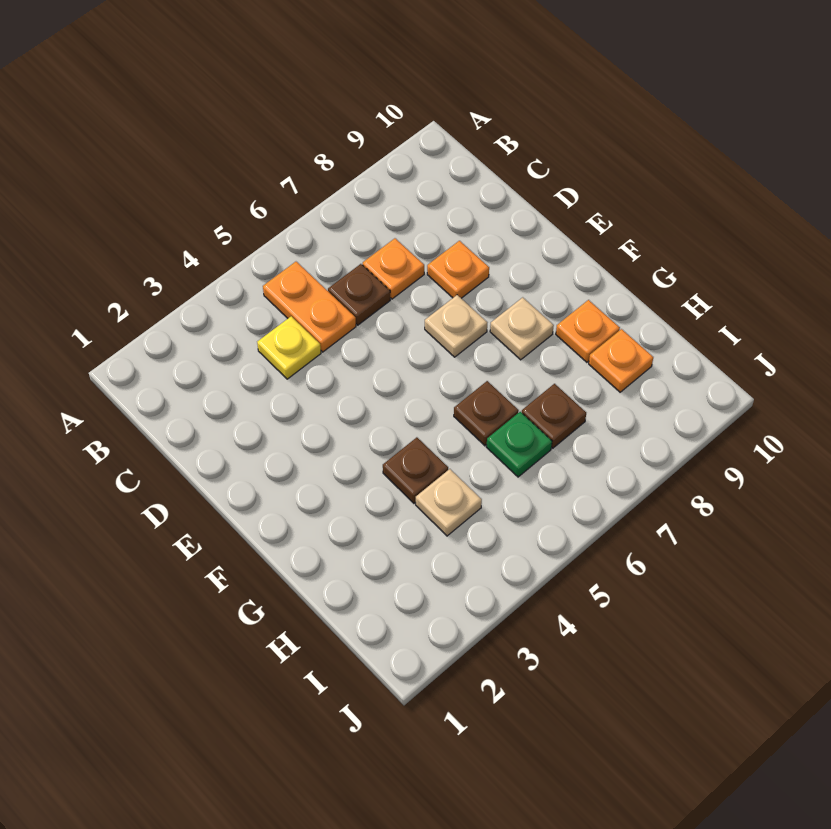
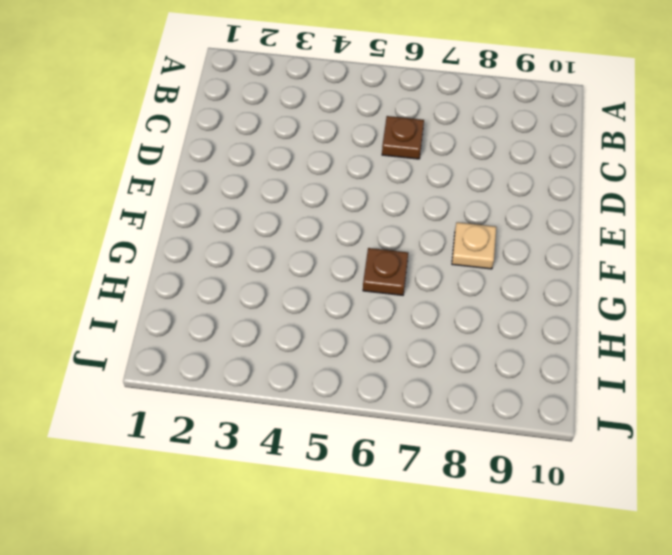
none -> orange 1x2 plate [263,262,356,352]
none -> yellow 1x1 plate [257,316,321,379]
none -> orange 1x1 plate [363,238,424,299]

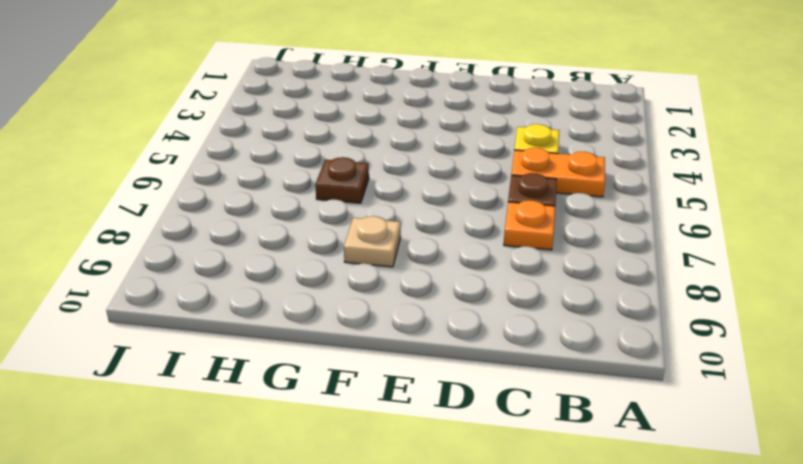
none -> orange 1x1 plate [427,241,489,298]
none -> tan 1x1 plate [425,295,487,357]
none -> brown 1x1 plate [383,437,448,503]

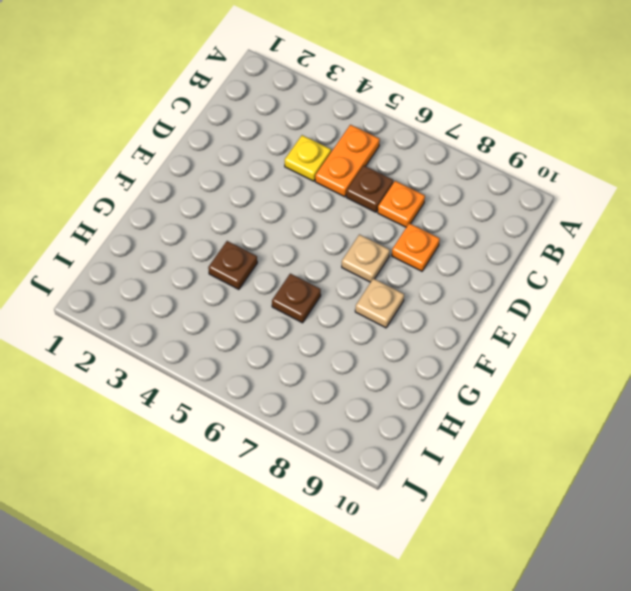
none -> orange 1x1 plate [556,300,620,362]
none -> tan 1x1 plate [416,469,482,536]
none -> green 1x1 plate [486,412,552,477]

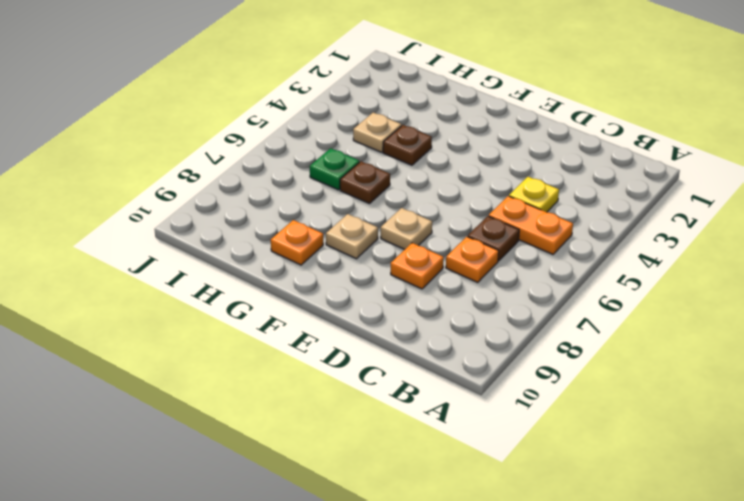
none -> brown 1x1 plate [522,384,586,448]
none -> orange 1x1 plate [589,329,653,392]

